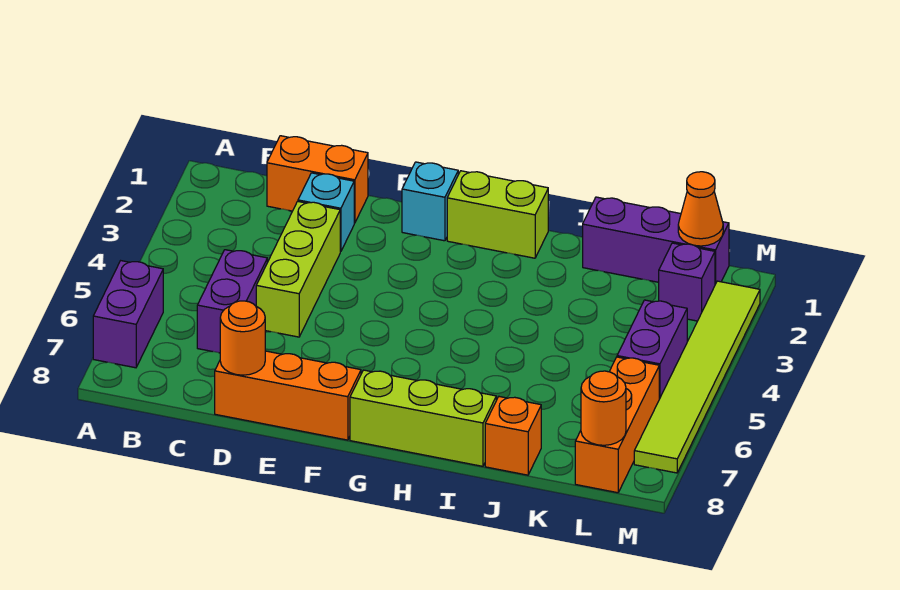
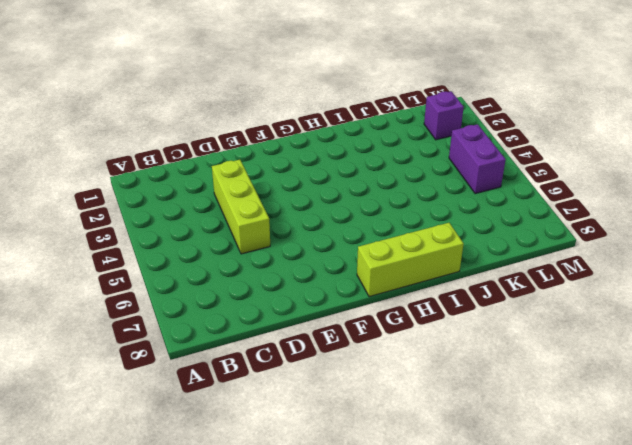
none -> purple 1x2 brick [93,261,163,368]
none -> orange 1x2 brick [267,136,368,223]
none -> purple 1x2 brick [197,250,267,353]

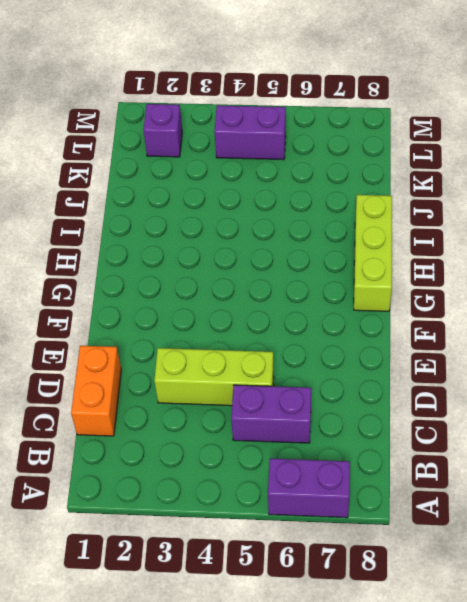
none -> cyan 1x1 brick [298,173,354,252]
none -> orange 1x3 brick [215,351,361,440]
none -> cyan 1x1 brick [402,162,458,241]

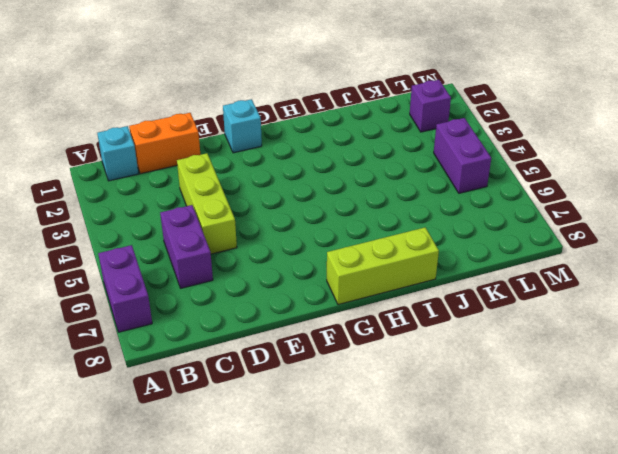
cyan 1x1 brick [97,126,139,181] -> cyan 1x1 brick moved to [298,173,354,252]
none -> orange 1x3 brick [215,351,361,440]
none -> lime 1x2 brick [447,171,548,258]
none -> purple 1x3 brick [583,197,729,284]

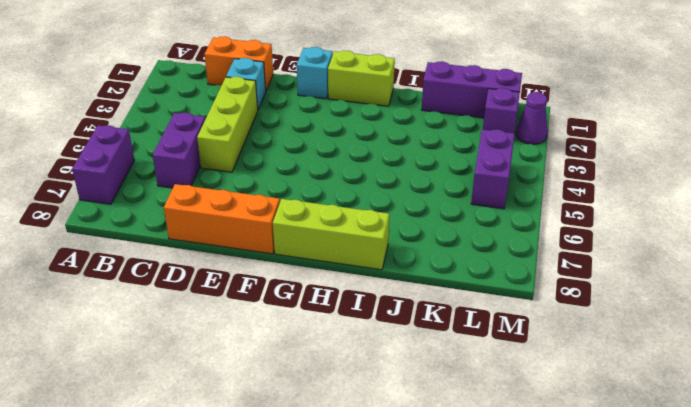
purple 1x1 cone [516,92,548,144] -> lime 1x6 tile [634,281,760,473]
none -> orange 1x1 brick [485,397,541,475]
none -> orange 1x3 brick [575,357,659,493]
none -> orange 1x1 round brick [220,301,265,375]

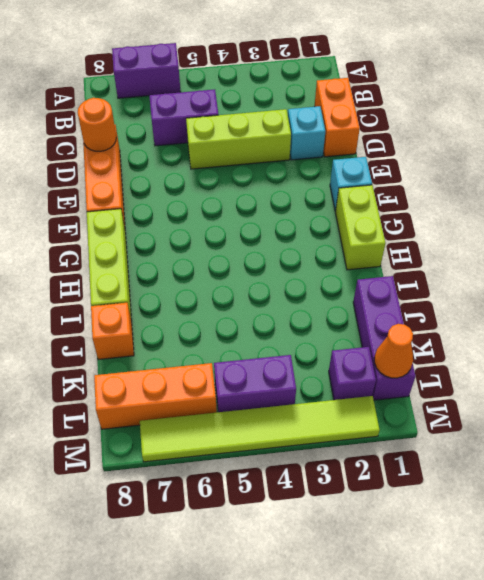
none -> orange 1x1 round brick [581,371,626,445]

